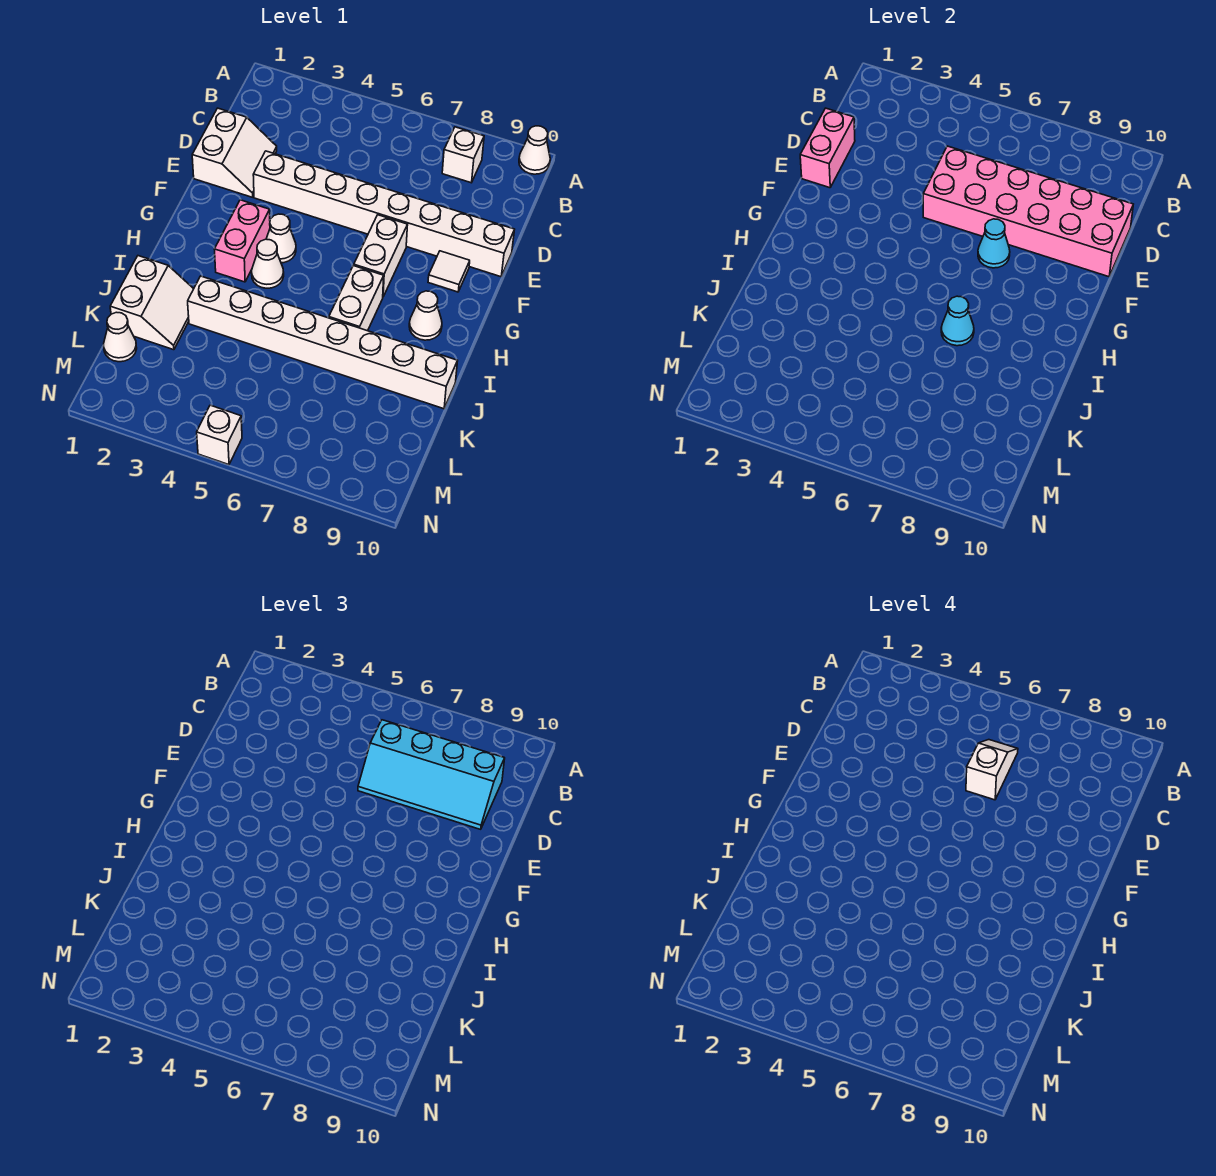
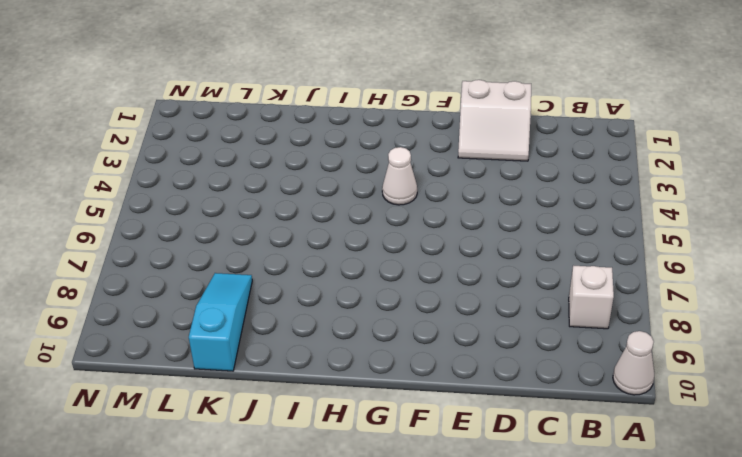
cyan 1x3 slope [189,273,252,371] -> none
none -> white 1x8 brick [253,151,515,277]
none -> white 1x2 brick [354,215,408,296]
none -> white 1x1 tile [428,251,470,292]

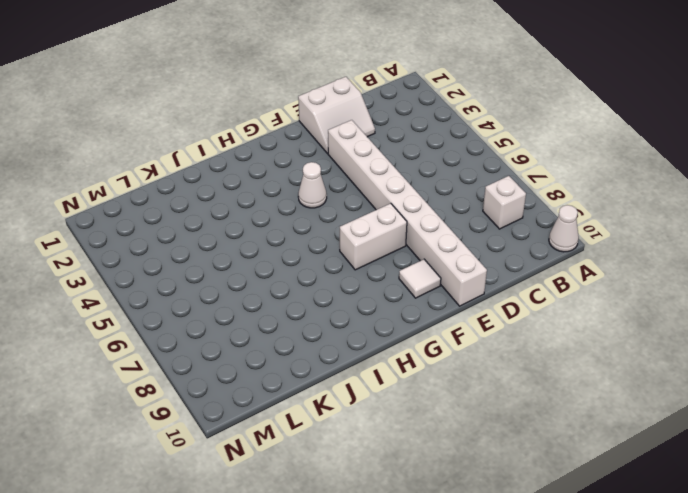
none -> pink 1x2 brick [214,200,270,282]
none -> white 1x1 cone [252,239,284,288]
none -> white 1x2 brick [329,266,384,331]

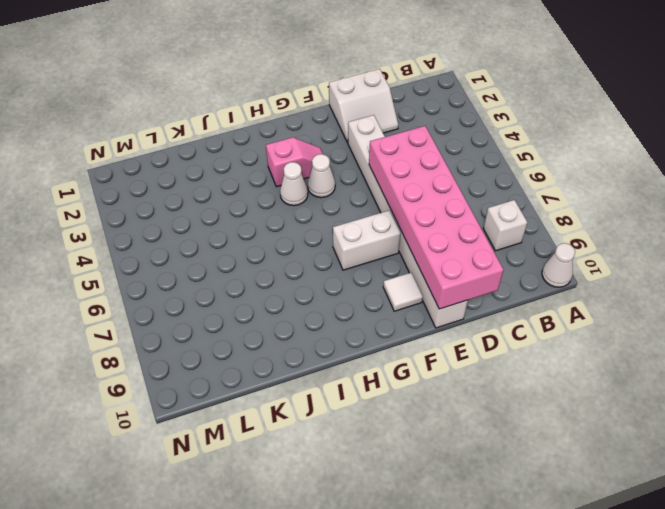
pink 1x2 slope [266,137,323,187] -> pink 1x2 brick [214,200,270,282]
none -> white 1x2 brick [329,266,384,331]
none -> white 1x1 cone [409,291,442,340]
none -> white 2x2 slope [110,256,193,350]

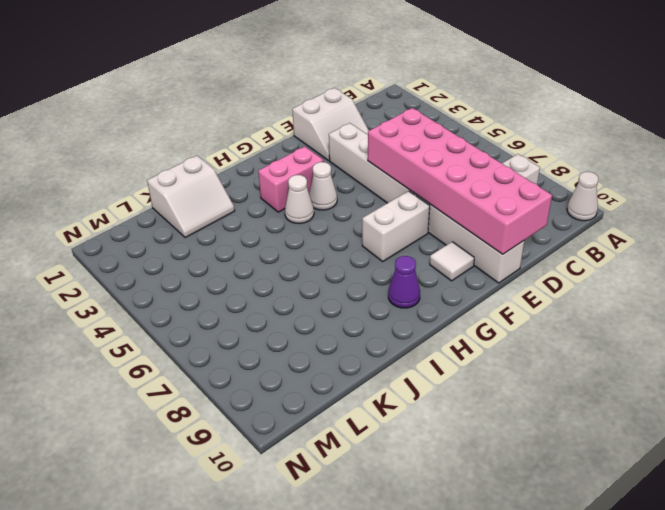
purple 1x1 cone [388,256,420,308] -> white 1x1 cone [409,291,442,340]
none -> white 1x2 brick [329,266,384,331]
none -> white 1x8 brick [188,276,458,409]
none -> white 1x1 cone [104,312,137,362]

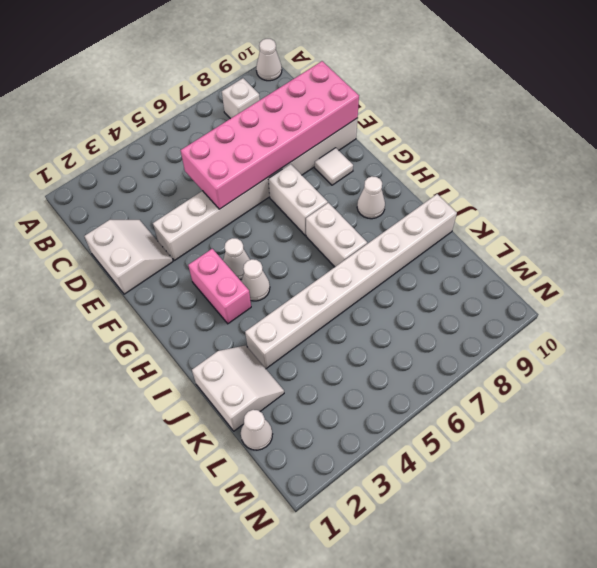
none -> white 1x1 brick [197,405,242,465]
none -> pink 1x2 brick [800,108,855,188]
none -> cyan 1x1 cone [978,219,1010,268]

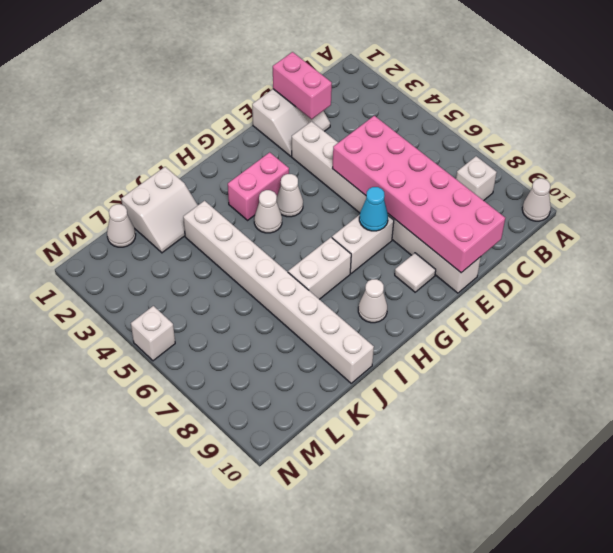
pink 1x2 brick [273,52,332,119] -> pink 1x2 brick turned to [800,108,855,188]
none -> cyan 1x1 cone [941,296,974,346]
none -> cyan 2x4 slope [358,720,505,829]
none -> white 1x2 slope [966,740,1018,800]

